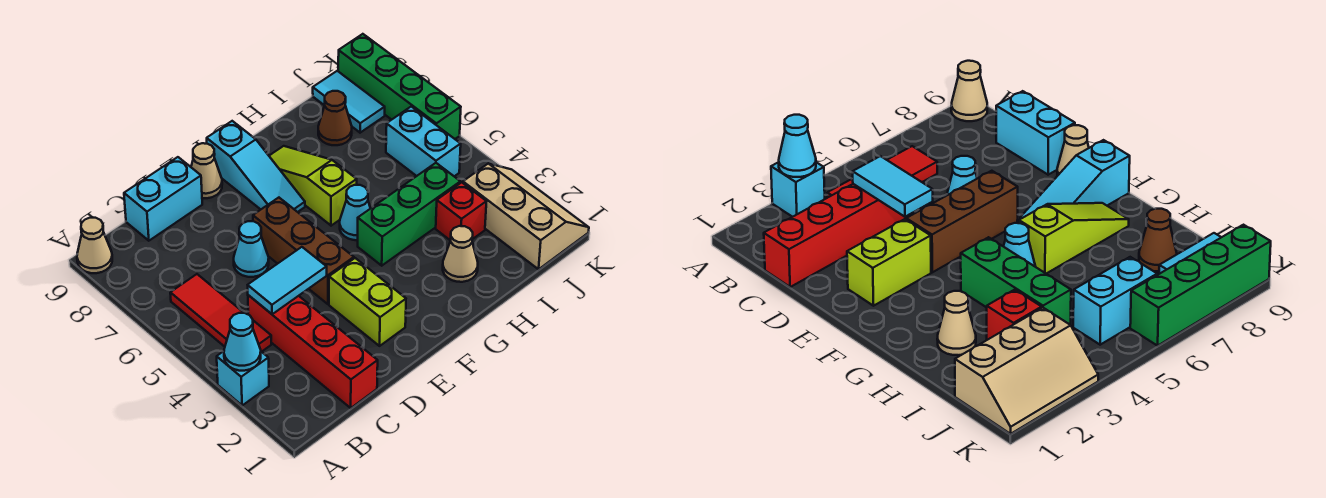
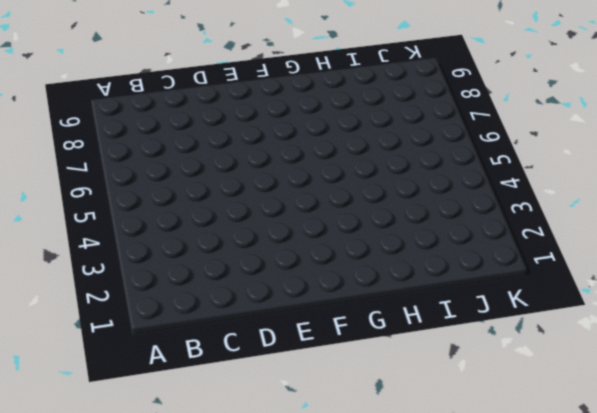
none -> cyan 1x1 brick [217,351,269,405]
none -> tan 1x1 cone [77,218,112,273]
none -> red 1x3 tile [170,274,271,352]

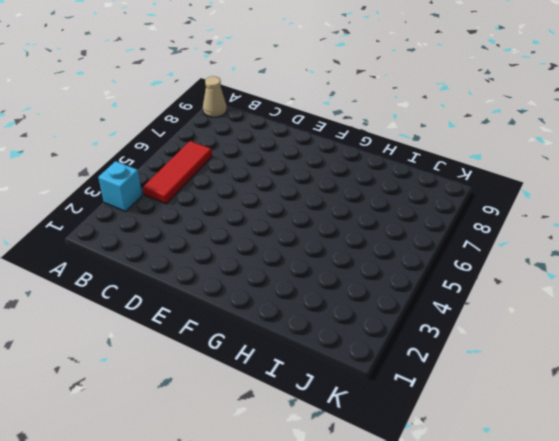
none -> red 1x4 brick [248,295,378,408]
none -> cyan 1x2 brick [124,157,202,241]
none -> cyan 1x1 cone [234,221,269,277]

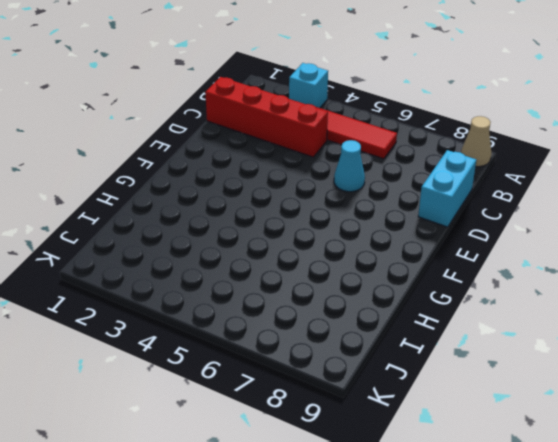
none -> lime 1x2 brick [329,258,406,346]
none -> brown 1x3 brick [253,198,354,304]
none -> tan 1x1 cone [191,143,222,198]

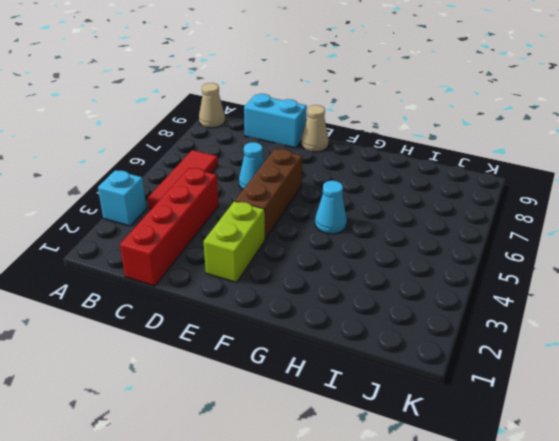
none -> cyan 1x3 slope [207,121,305,212]
none -> green 1x3 brick [358,163,460,266]
none -> lime 1x3 slope [269,146,357,226]

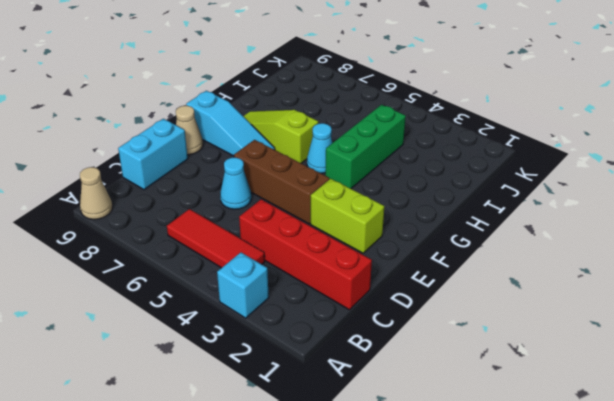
none -> tan 1x1 cone [443,226,478,282]
none -> red 1x1 brick [436,182,487,241]
none -> brown 1x1 cone [318,91,352,145]

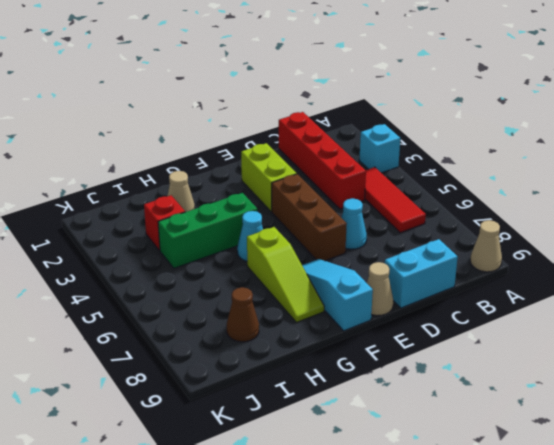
none -> tan 2x3 slope [463,164,589,269]
none -> cyan 1x2 brick [386,107,461,176]
none -> cyan 1x2 tile [313,71,385,133]

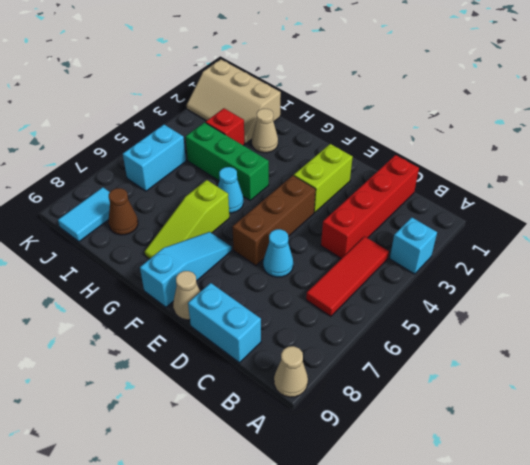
tan 2x3 slope [187,60,281,144] -> tan 2x3 slope turned to [463,164,589,269]
none -> green 1x4 brick [338,34,461,139]
none -> cyan 1x1 cone [224,313,261,371]
none -> cyan 1x2 tile [248,247,327,314]

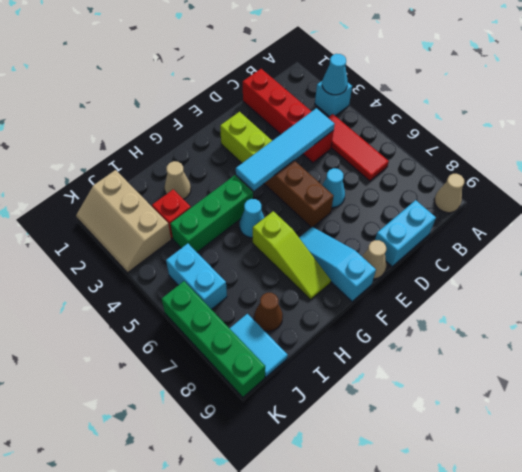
cyan 1x4 tile [236,108,335,191] -> cyan 1x2 tile [248,247,327,314]

